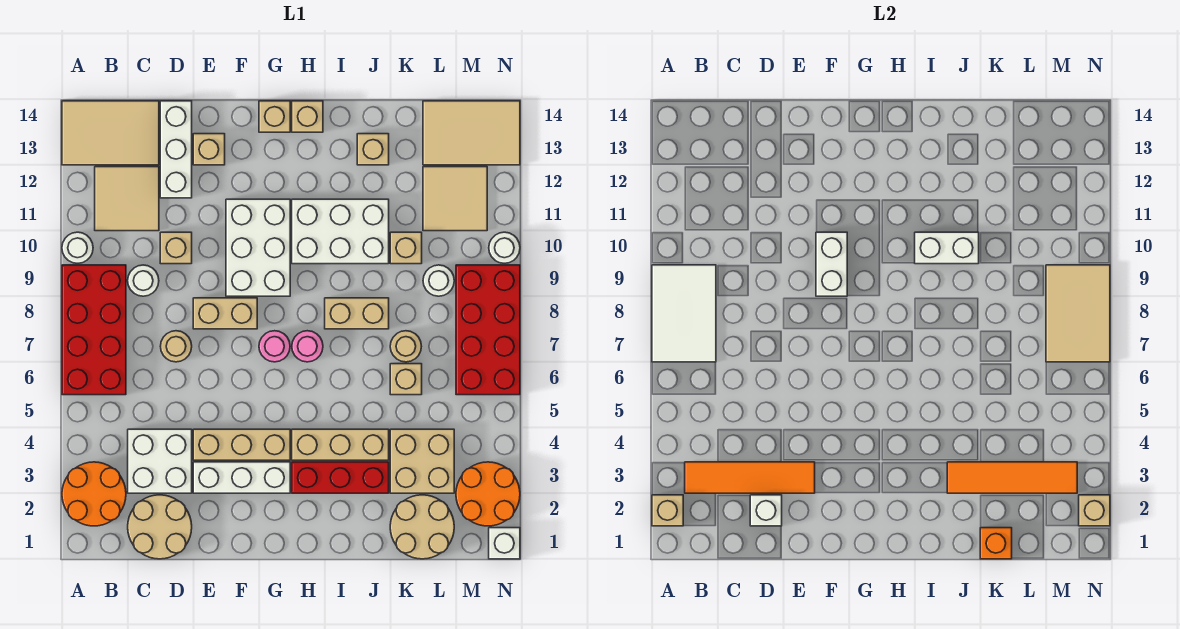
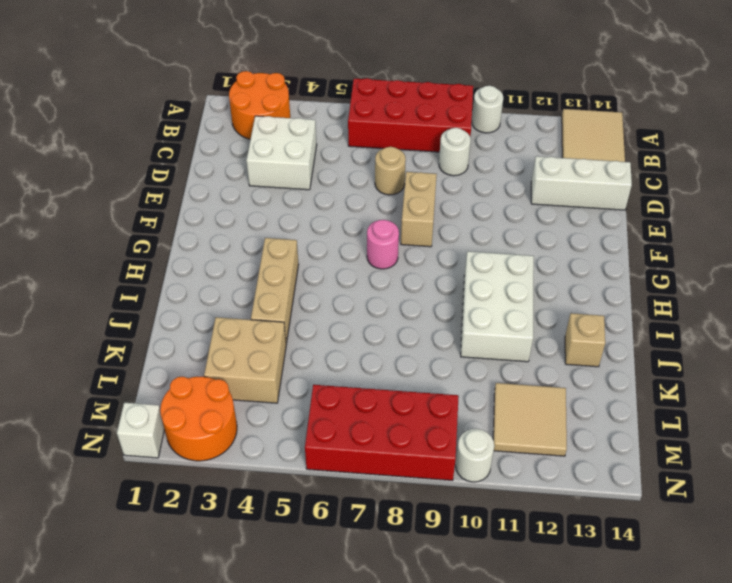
none -> tan 2x2 tile [95,167,159,231]
none -> tan 2x2 round brick [128,495,192,559]
none -> tan 1x1 brick [160,232,192,264]
none -> white 1x3 brick [193,462,290,493]

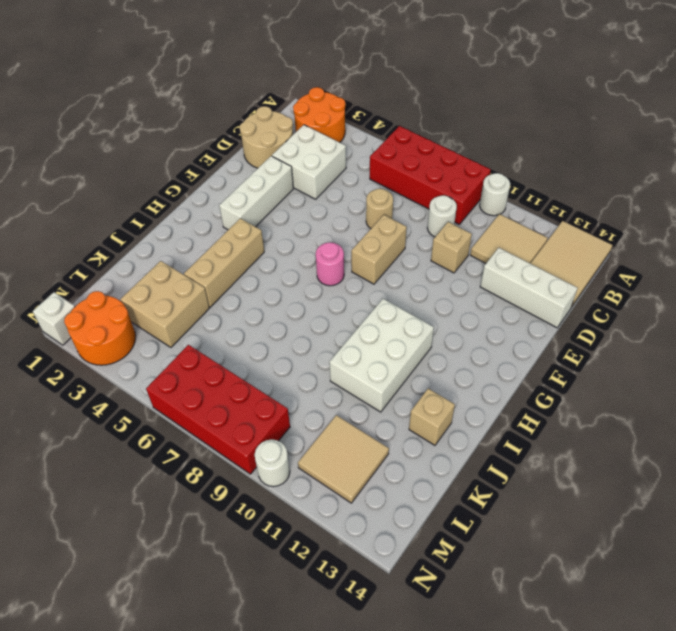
none -> tan 1x3 brick [193,429,290,460]
none -> tan 1x1 brick [193,134,225,165]
none -> white 2x3 brick [226,199,290,296]
none -> tan 1x1 brick [259,101,290,132]

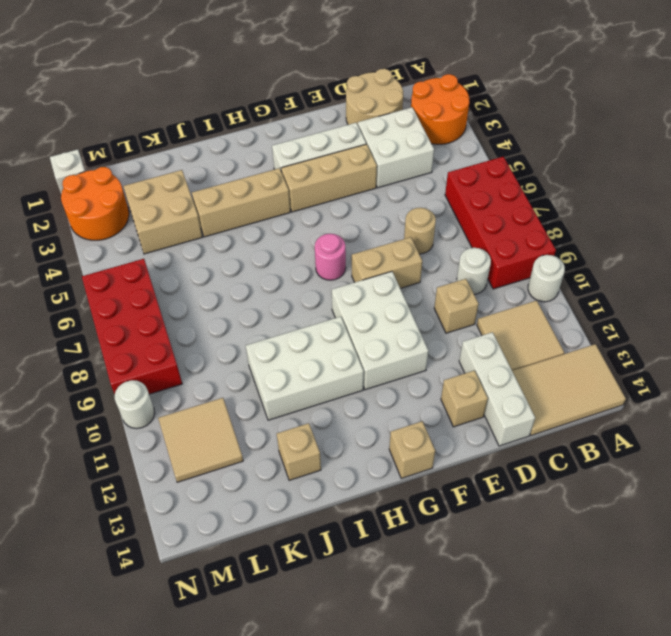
none -> red 1x3 brick [292,462,389,493]
none -> pink 1x1 round brick [292,331,323,362]
none -> tan 1x1 brick [292,101,323,132]
none -> tan 1x2 brick [325,298,389,329]

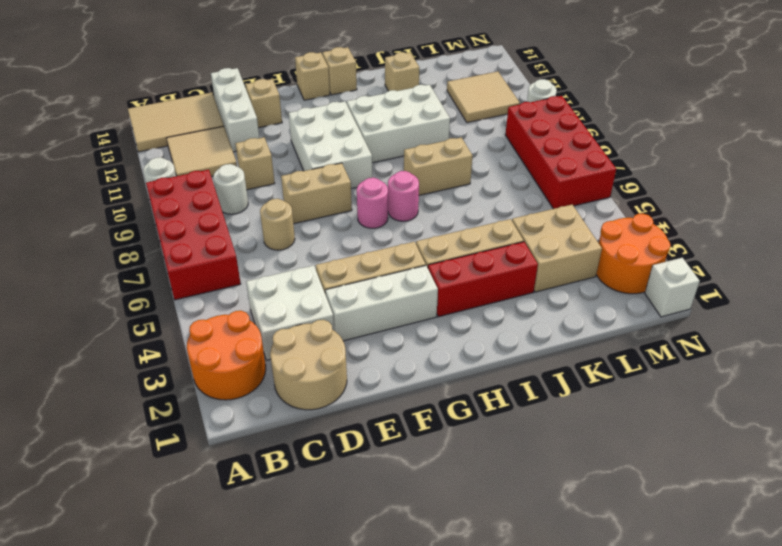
none -> tan 2x2 round brick [390,495,454,559]
none -> tan 1x1 brick [390,364,422,395]
none -> tan 1x1 round brick [390,331,421,362]
none -> tan 1x1 brick [390,232,422,264]

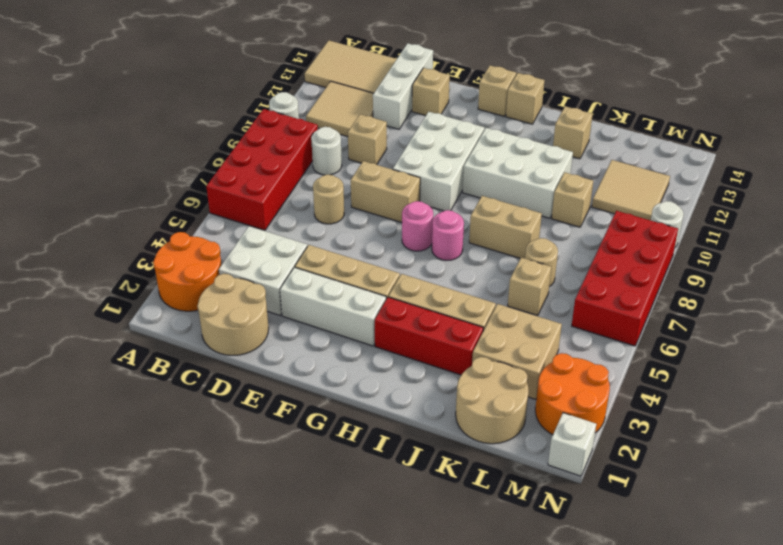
none -> white 1x1 round brick [423,265,454,296]
none -> tan 2x3 tile [423,101,520,165]
none -> tan 1x1 brick [652,495,683,526]
none -> white 2x3 tile [652,265,716,362]

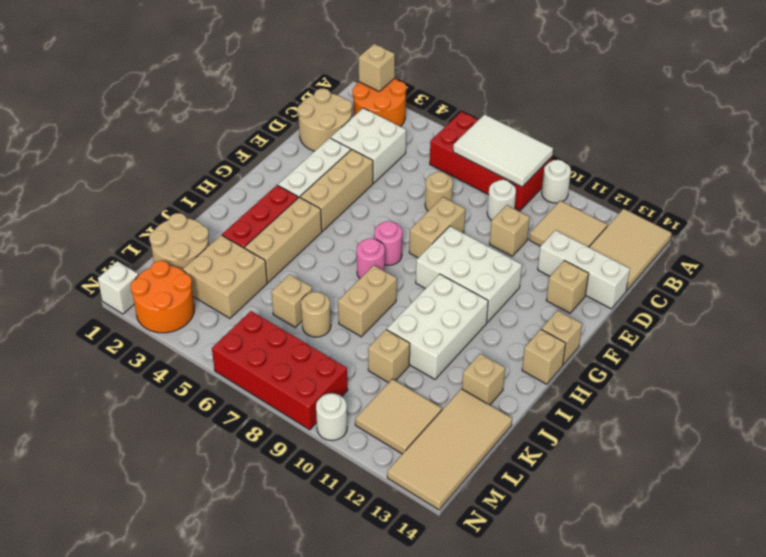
tan 2x4 tile [387,389,512,510] -> tan 2x3 tile [423,101,520,165]
none -> white 1x1 round brick [423,265,454,296]
none -> orange 1x4 tile [685,462,815,493]
none -> white 1x1 brick [750,495,782,526]
none -> white 1x2 brick [816,232,847,296]

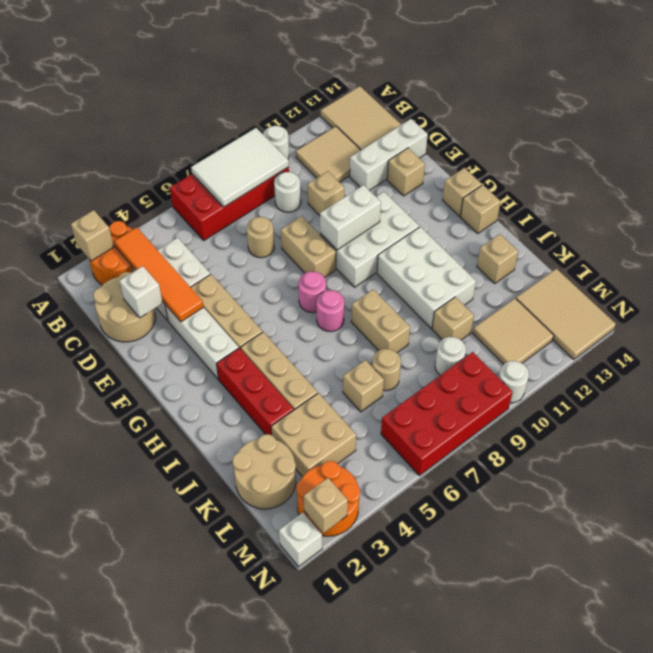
none -> white 1x2 brick [915,232,979,264]
none -> orange 1x4 tile [947,462,1077,493]
none -> orange 1x1 brick [980,528,1012,559]
none -> tan 2x3 tile [1046,265,1110,362]

